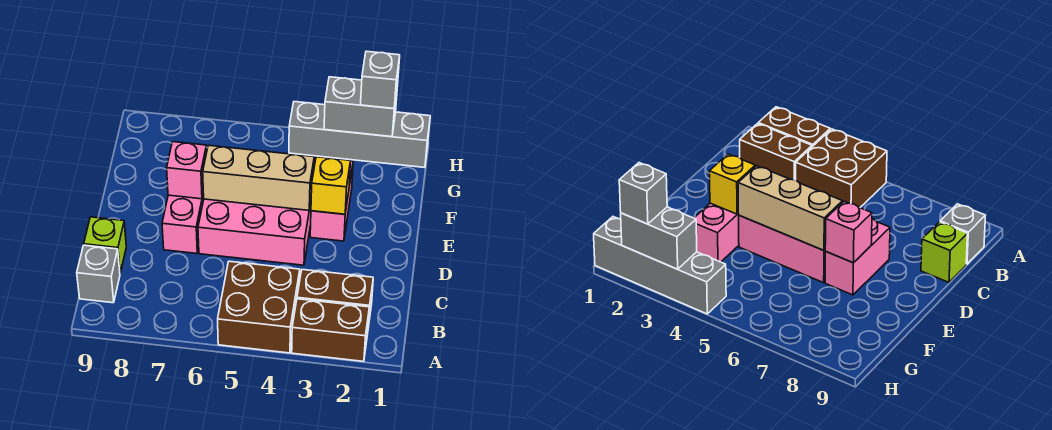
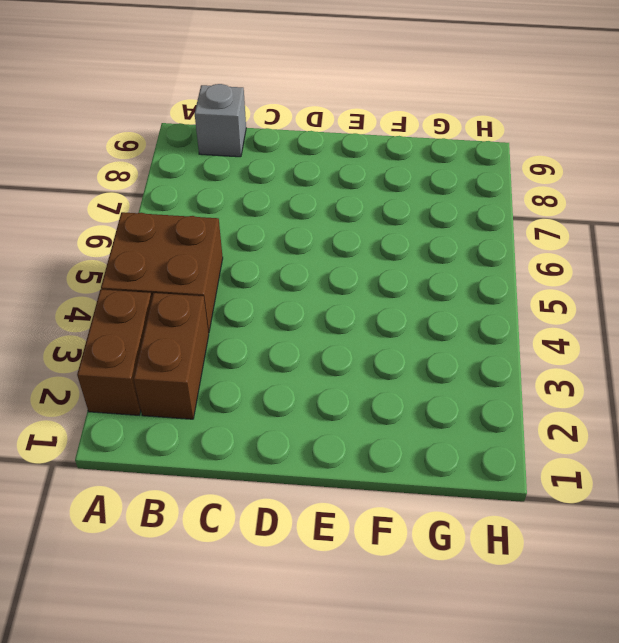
none -> lime 1x1 brick [84,217,126,273]
none -> pink 2x3 brick [198,199,311,265]
none -> pink 1x2 brick [162,194,204,254]

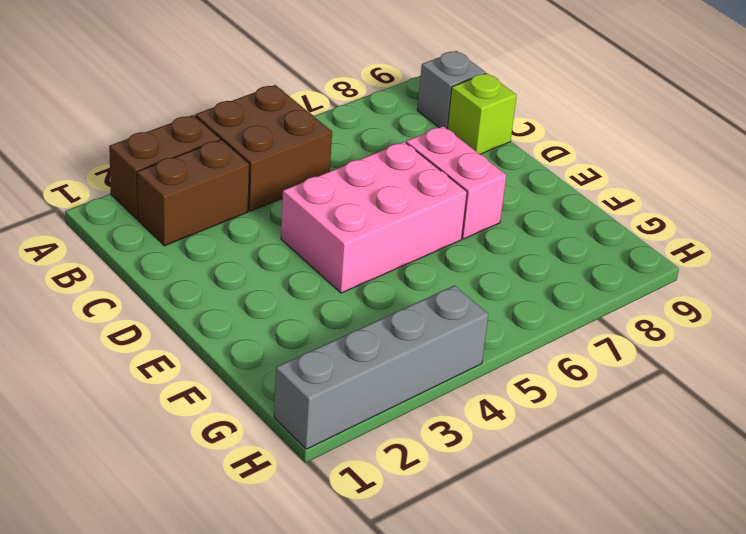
none -> pink 1x2 brick [310,161,353,241]
none -> yellow 1x1 brick [311,157,350,214]
none -> tan 1x3 brick [203,145,314,210]

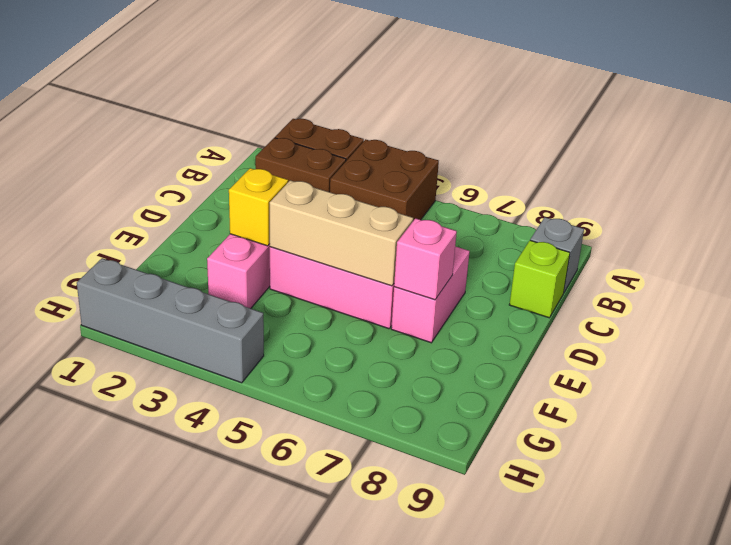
none -> grey 1x2 brick [324,77,397,137]
none -> grey 1x1 brick [361,51,400,109]

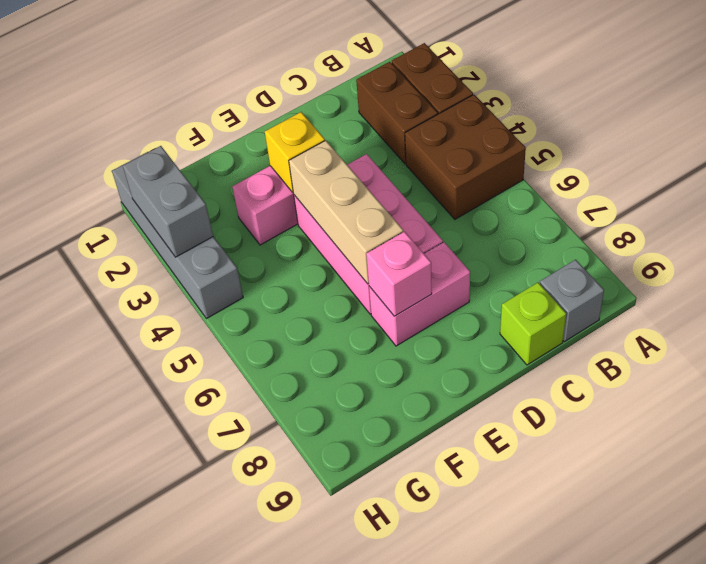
none -> grey 1x1 brick [361,51,400,109]

